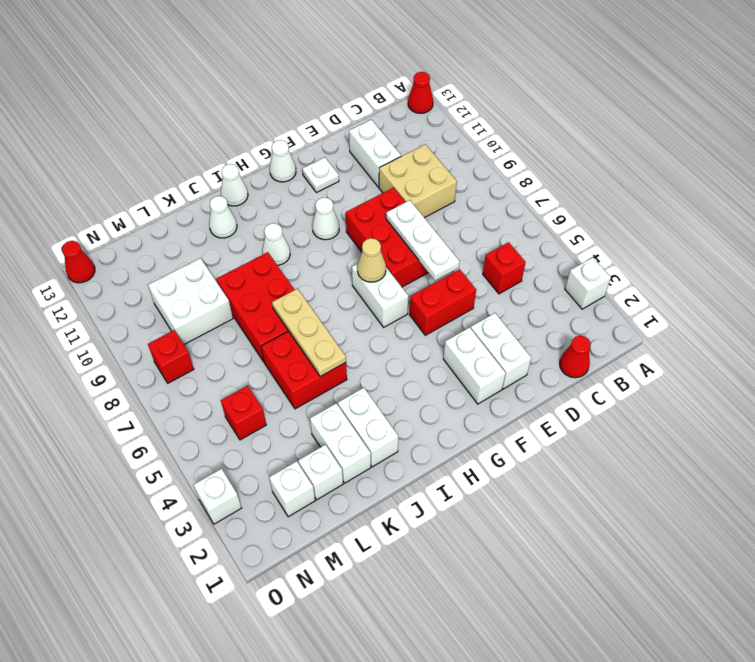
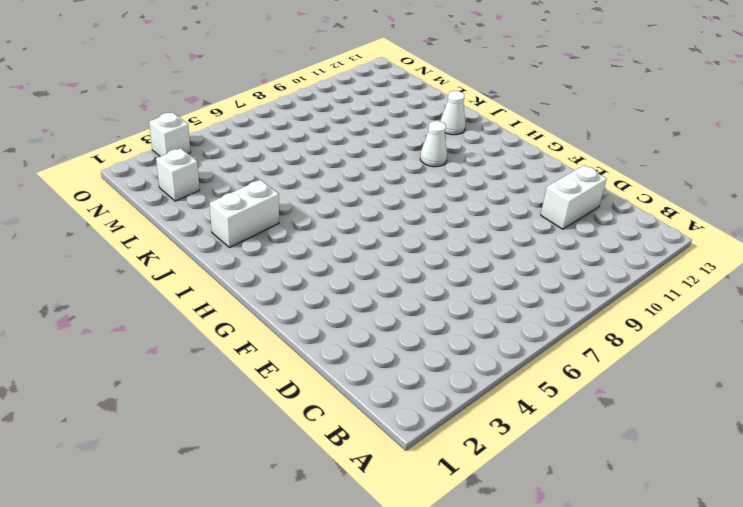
none -> white 1x1 brick [565,257,611,309]
none -> red 1x1 cone [408,72,433,113]
none -> red 1x1 cone [560,336,591,378]
none -> red 1x1 brick [483,242,526,294]

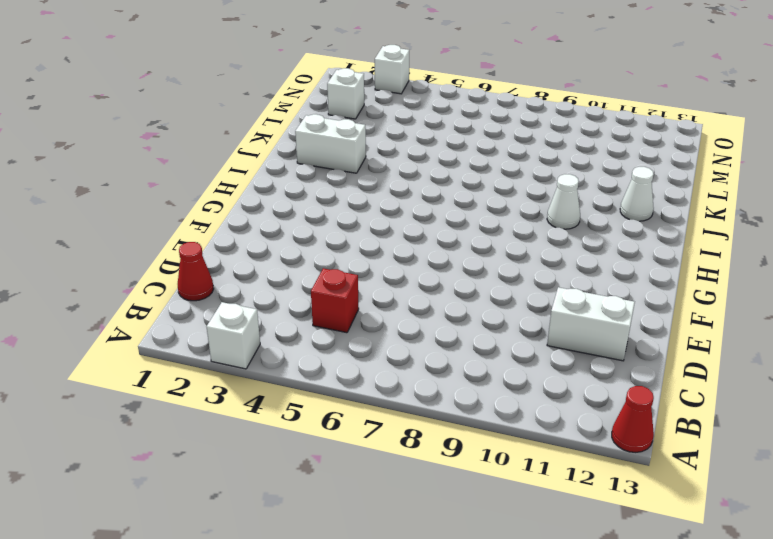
none -> tan 2x2 brick [379,144,457,218]
none -> white 1x2 brick [471,313,531,389]
none -> red 1x2 brick [409,269,476,335]
none -> red 2x3 brick [346,188,428,287]

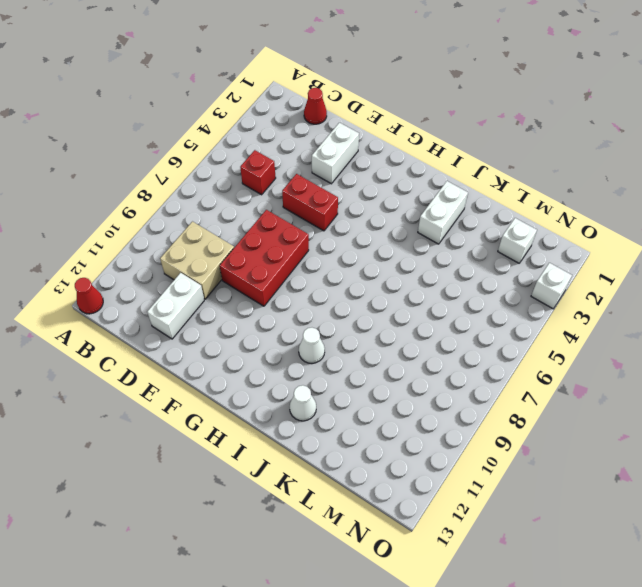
none -> white 1x1 brick [565,257,611,309]
none -> white 1x2 brick [443,327,506,404]
none -> white 1x1 plate [302,157,339,193]
none -> white 1x2 brick [352,264,408,327]

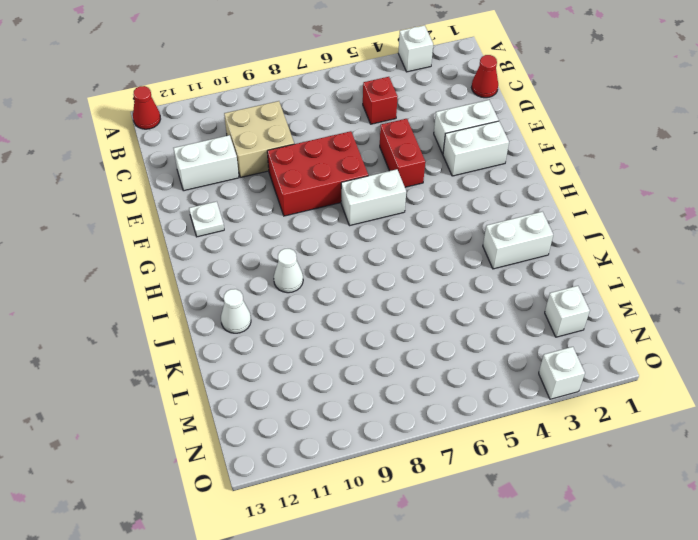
none -> white 1x1 cone [312,198,339,240]
none -> white 1x1 cone [270,140,296,182]
none -> white 1x1 cone [221,164,248,206]
none -> red 2x2 brick [261,331,347,409]

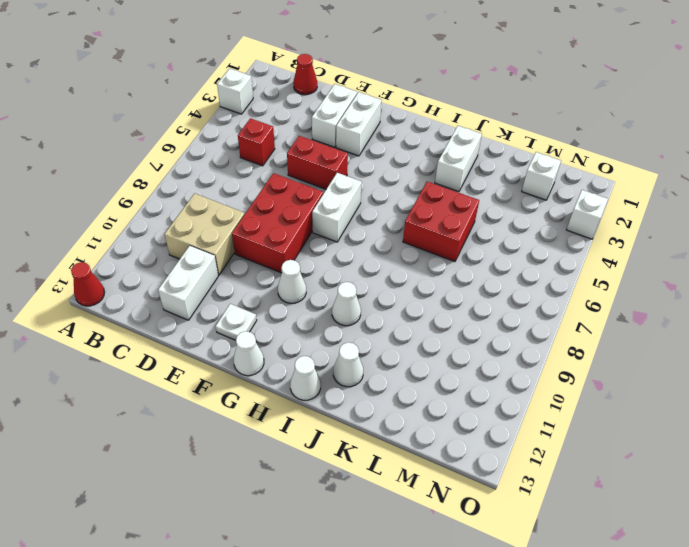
none -> red 2x3 brick [216,252,294,362]
none -> white 1x2 brick [310,403,371,483]
none -> white 1x1 brick [298,445,343,500]
none -> white 2x2 brick [148,258,233,344]

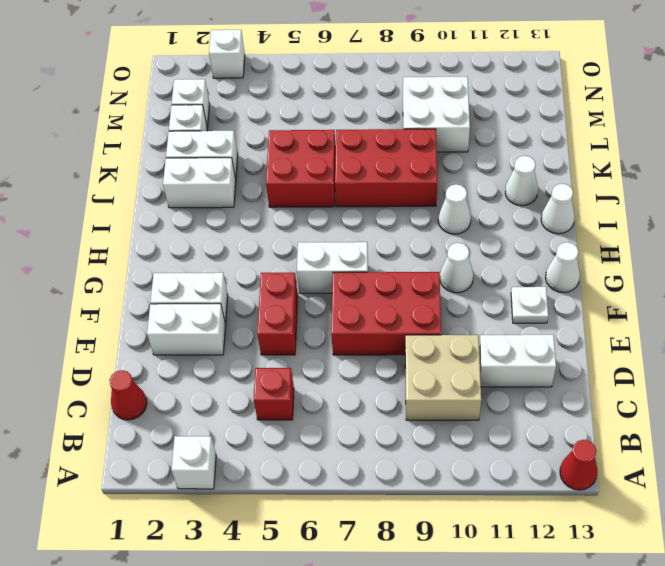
none -> red 1x1 brick [221,386,266,440]
none -> red 1x1 brick [148,330,194,383]
none -> red 1x1 cone [62,241,95,283]
none -> white 1x3 plate [386,200,460,281]

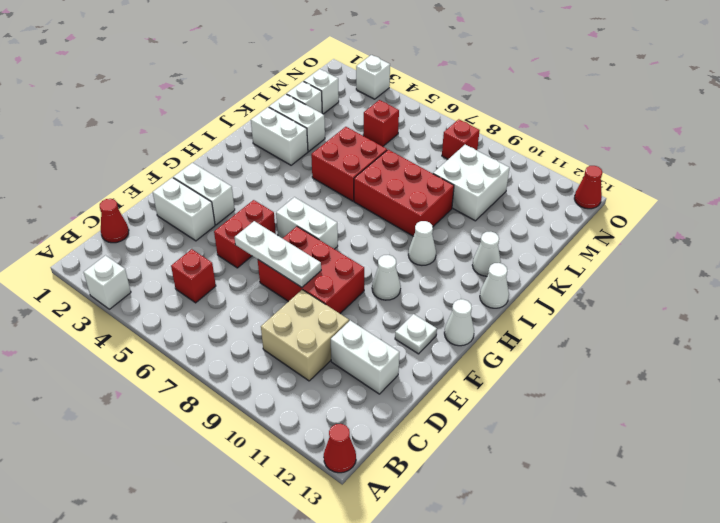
none -> tan 1x1 cone [357,238,386,282]
none -> tan 1x3 plate [272,289,346,377]

